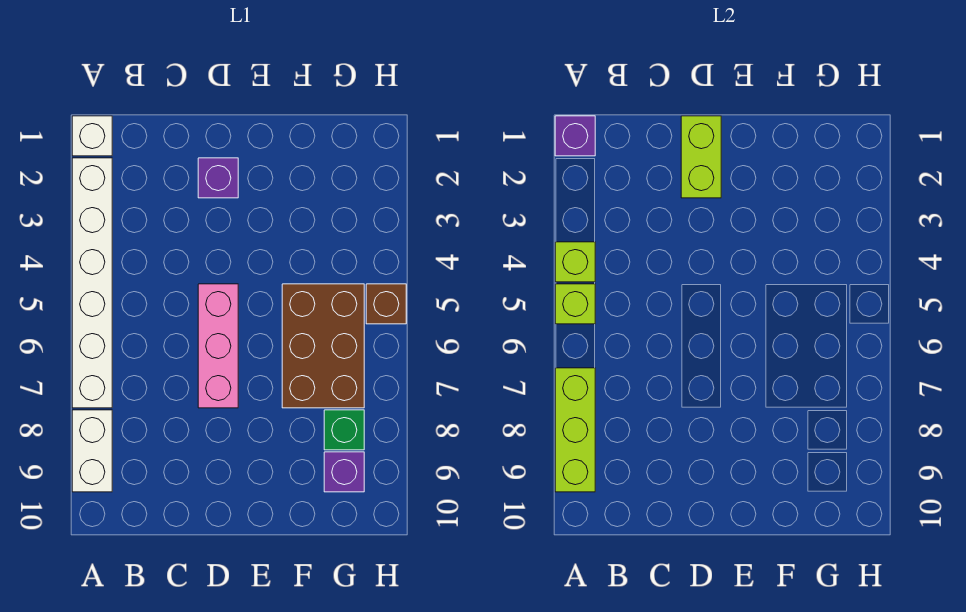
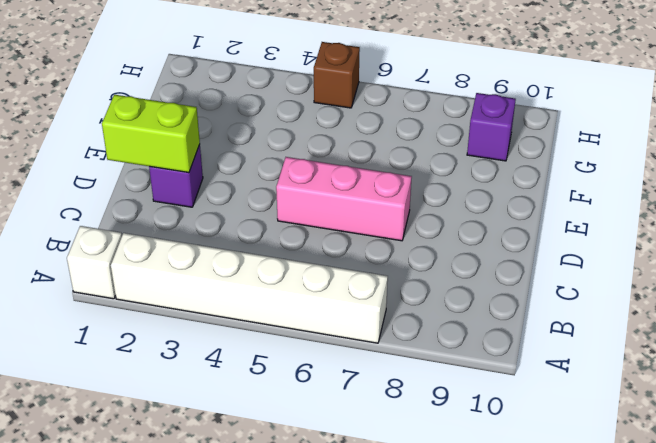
none -> white 1x2 brick [72,410,112,492]
none -> brown 2x3 brick [282,284,364,408]
none -> green 1x1 brick [324,410,364,450]

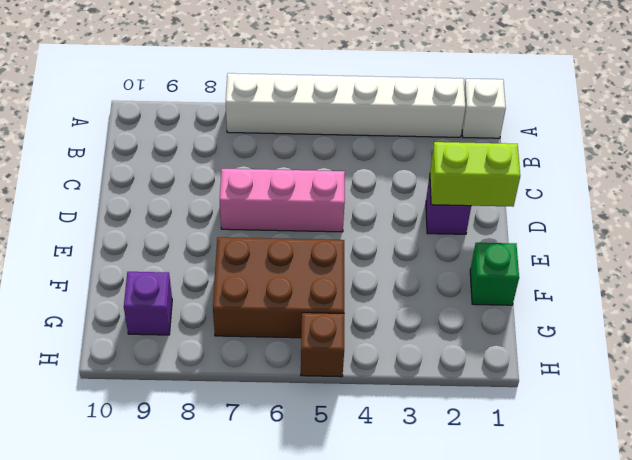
green 1x1 brick [470,243,519,305] -> green 1x1 brick moved to [324,410,364,450]
none -> white 1x2 brick [72,410,112,492]
none -> purple 1x1 brick [555,116,595,156]
none -> lime 1x1 brick [555,242,595,282]

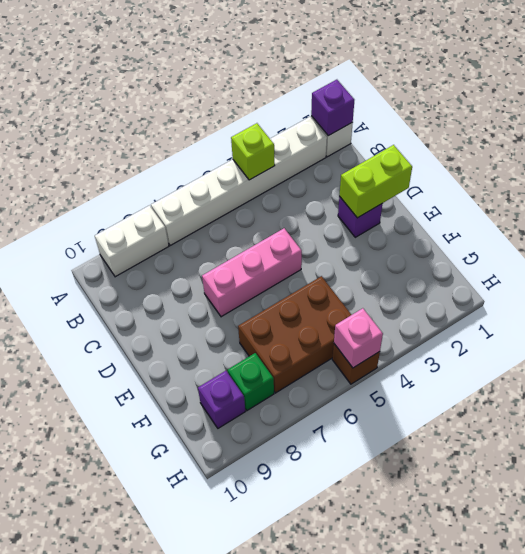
pink 1x1 brick [334,308,383,368] -> none
none -> lime 1x1 brick [555,284,595,324]
none -> lime 1x3 brick [555,368,595,492]

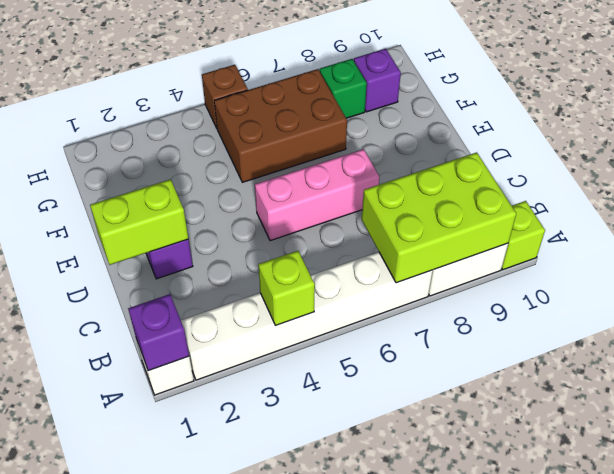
lime 2x3 brick [362,152,516,283] -> lime 1x3 brick [555,368,595,492]
lime 1x1 brick [502,201,545,270] -> lime 1x1 brick moved to [555,284,595,324]

